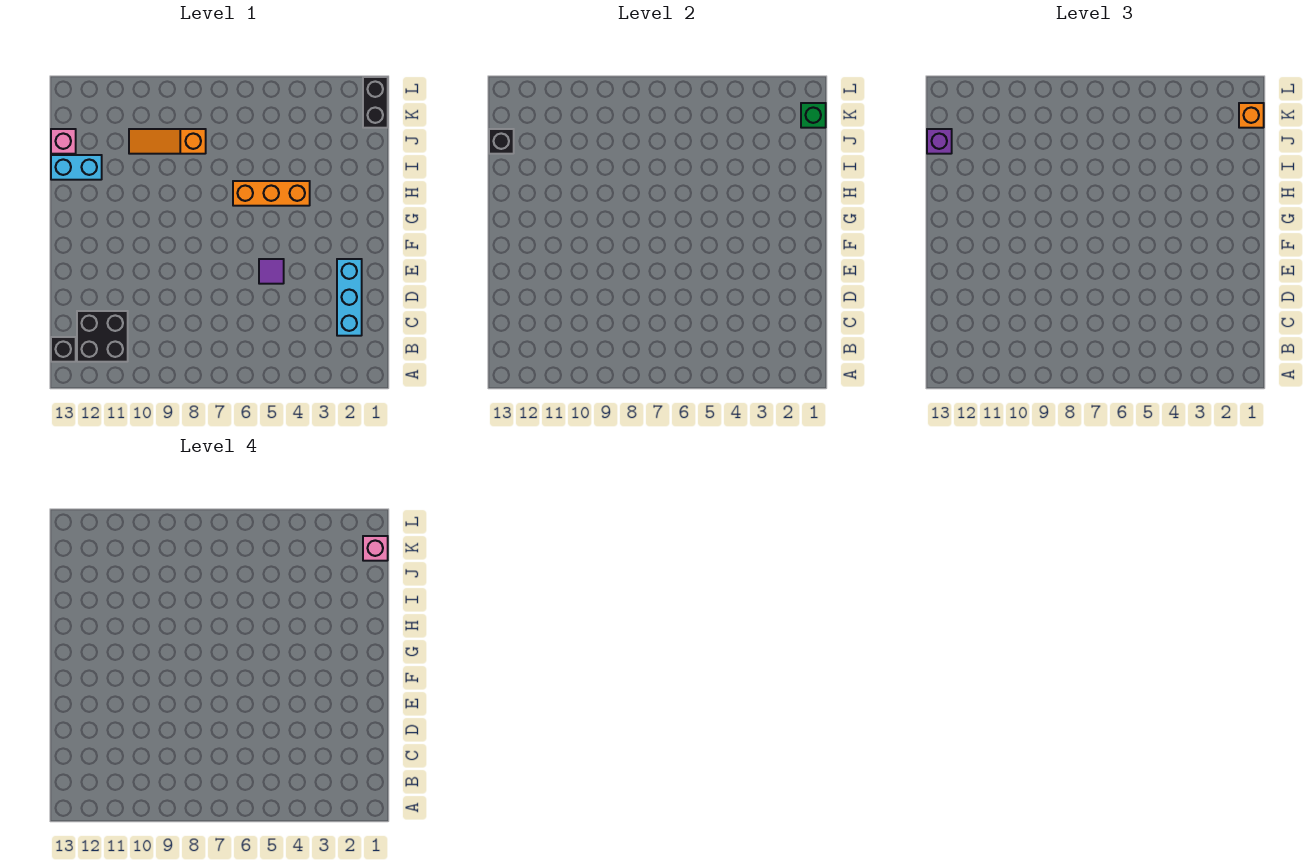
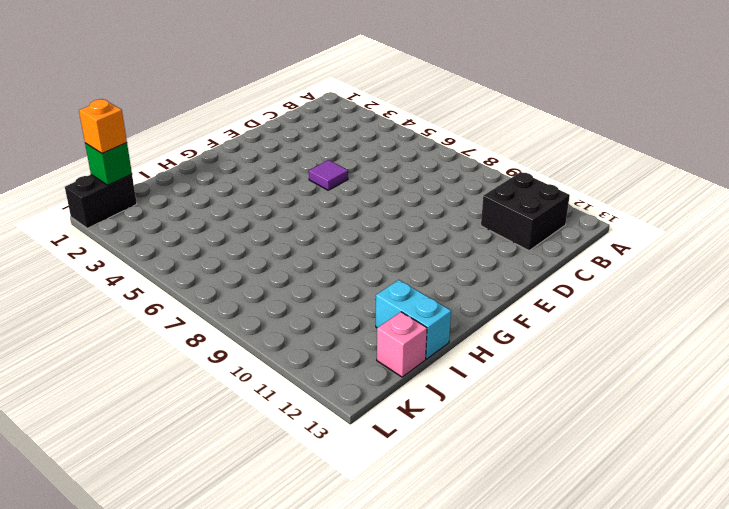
none -> black 1x1 brick [51,337,76,362]
none -> cyan 1x3 brick [337,259,362,336]
none -> orange 1x3 brick [233,181,310,206]

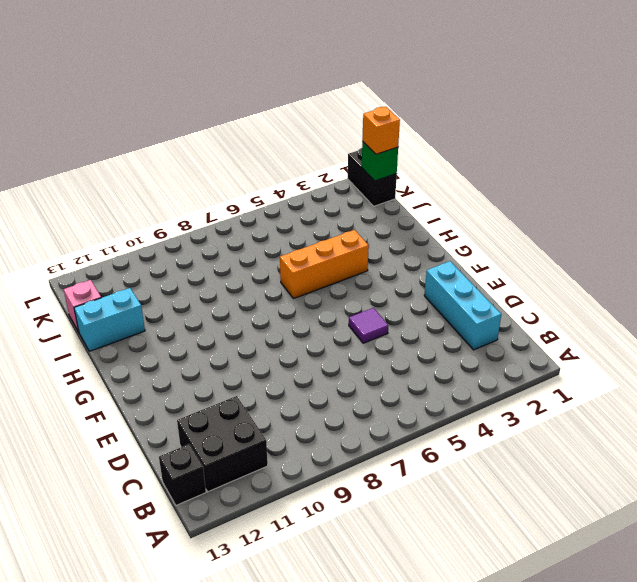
none -> orange 1x3 slope [129,129,206,154]
none -> black 1x1 brick [489,129,514,154]
none -> purple 1x1 brick [927,129,952,154]

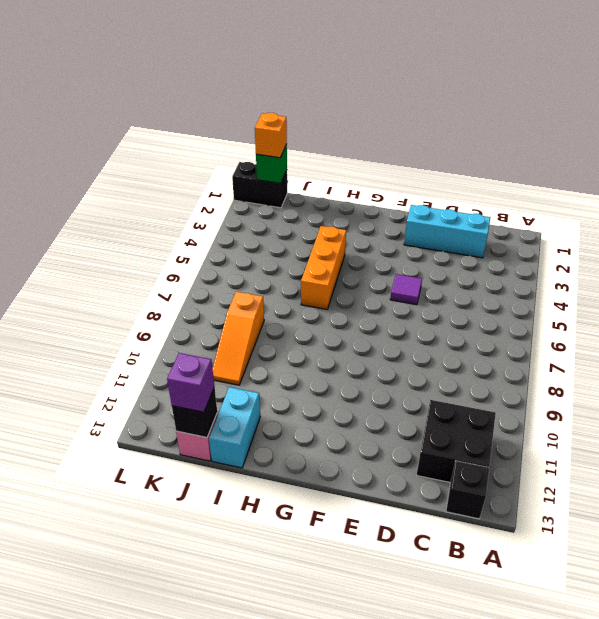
none -> pink 1x1 brick [363,536,388,561]

